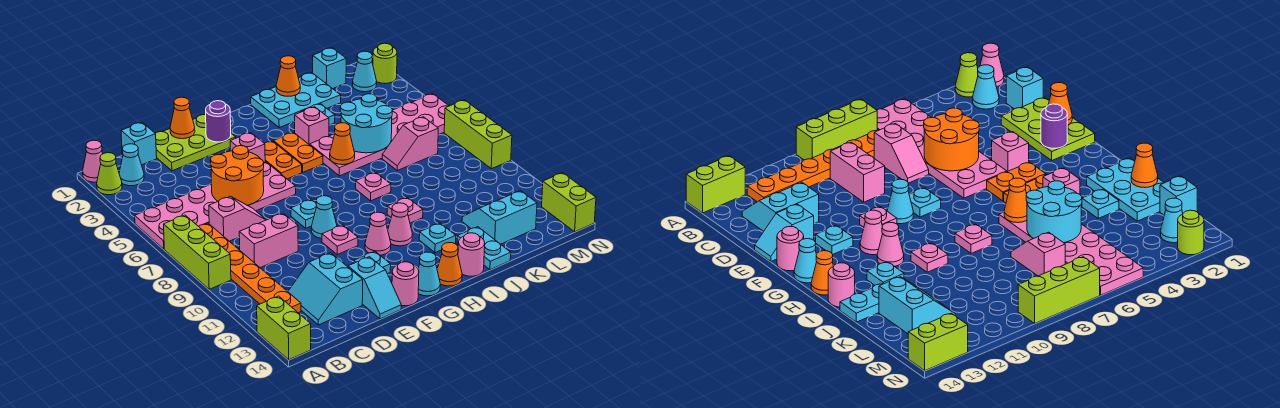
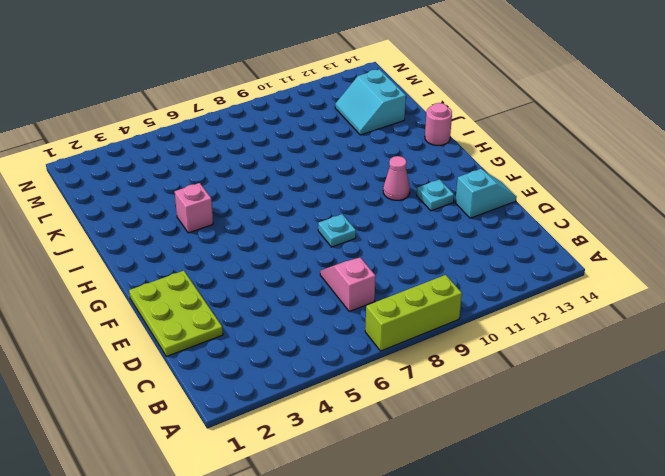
none -> pink 1x1 cone [83,140,103,182]
none -> lime 1x1 cone [97,153,122,195]
none -> pink 2x6 plate [135,162,296,249]
none -> lime 1x2 brick [257,296,311,360]

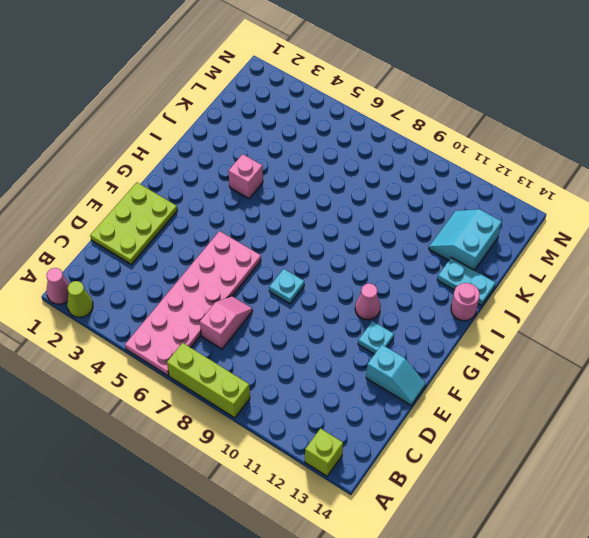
lime 1x1 brick [305,429,343,476] -> lime 1x2 brick [257,296,311,360]
none -> cyan 1x1 cone [119,144,144,186]
none -> orange 1x6 plate [199,223,301,313]
none -> cyan 1x1 brick [121,122,157,165]
none -> pink 1x2 brick [239,213,298,268]

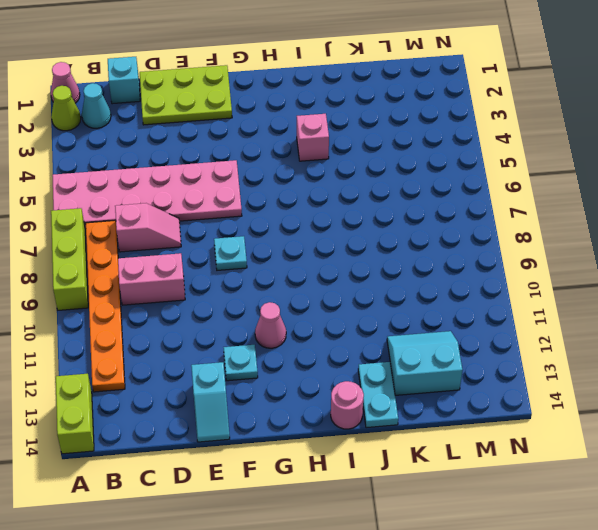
none -> cyan 2x2 slope [288,253,363,325]
none -> pink 1x1 brick [230,133,265,162]
none -> cyan 1x1 cone [311,196,337,238]
none -> pink 1x1 plate [322,225,358,254]

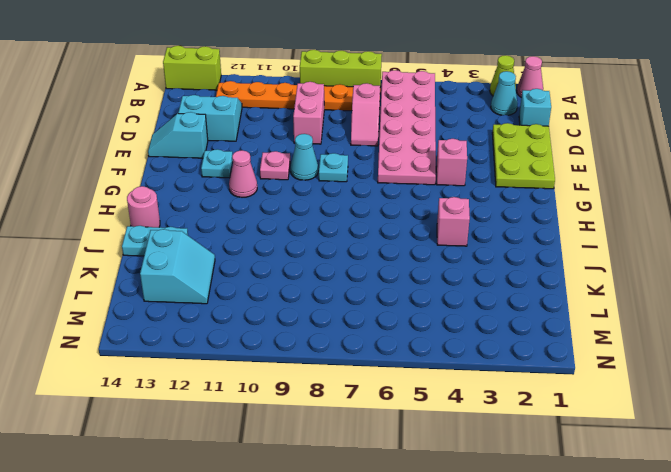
none -> pink 1x1 round brick [392,262,419,306]
none -> orange 1x2 plate [264,141,302,179]
none -> cyan 1x1 cone [418,252,440,296]
none -> orange 1x2 plate [273,132,323,172]

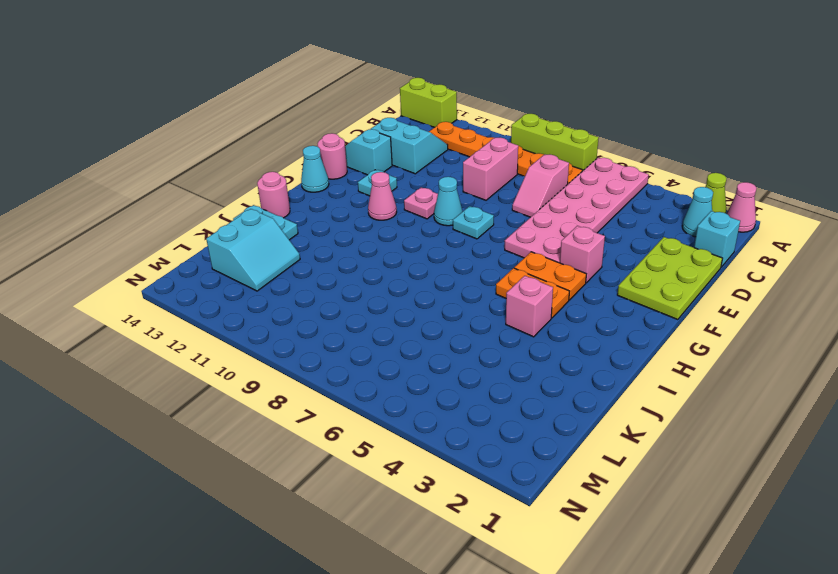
none -> pink 1x1 cone [388,203,413,246]
none -> orange 1x1 cone [437,243,462,286]
none -> cyan 2x3 plate [251,73,341,127]
none -> pink 2x6 plate [310,94,449,176]

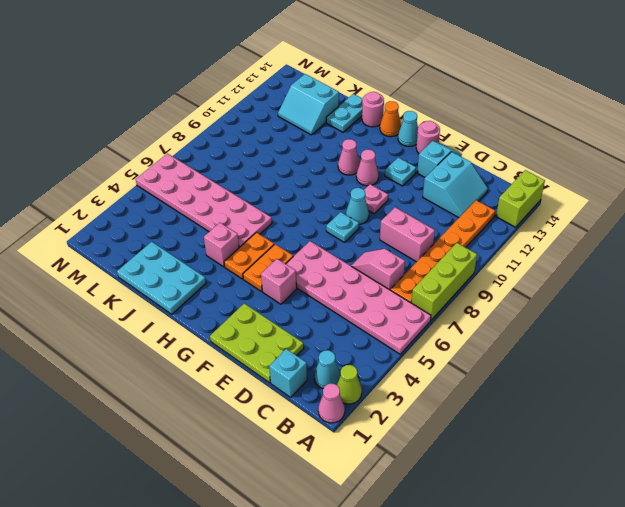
none -> pink 1x1 plate [356,172,391,201]
none -> pink 1x1 plate [387,197,423,223]
none -> cyan 1x1 plate [419,223,456,253]
none -> cyan 1x1 plate [301,104,335,125]

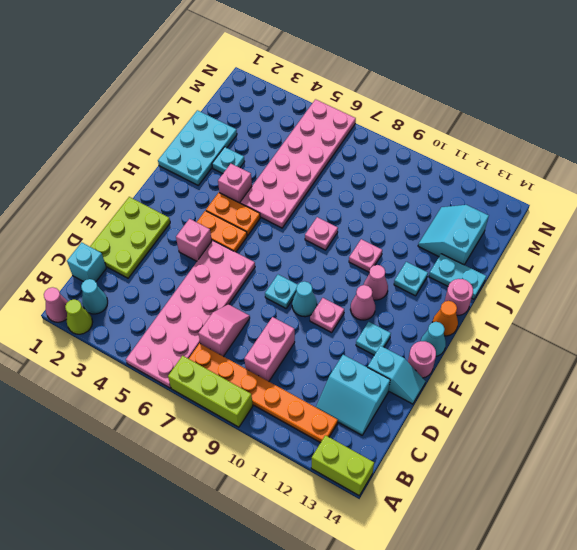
none -> pink 1x2 slope [382,117,438,171]
none -> cyan 1x1 brick [313,48,346,89]
none -> cyan 1x1 cone [353,51,377,92]
none -> lime 1x1 round brick [373,43,397,84]

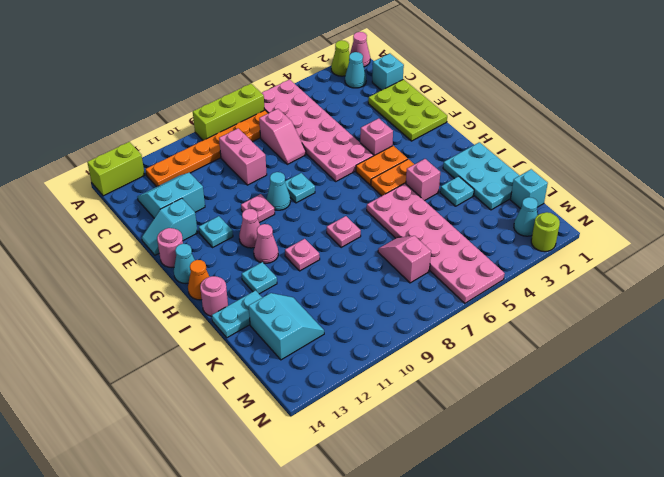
none -> lime 1x3 brick [444,100,512,169]
none -> lime 1x2 brick [542,173,596,232]
none -> orange 2x2 round brick [210,146,264,205]
none -> orange 1x1 cone [170,97,195,139]

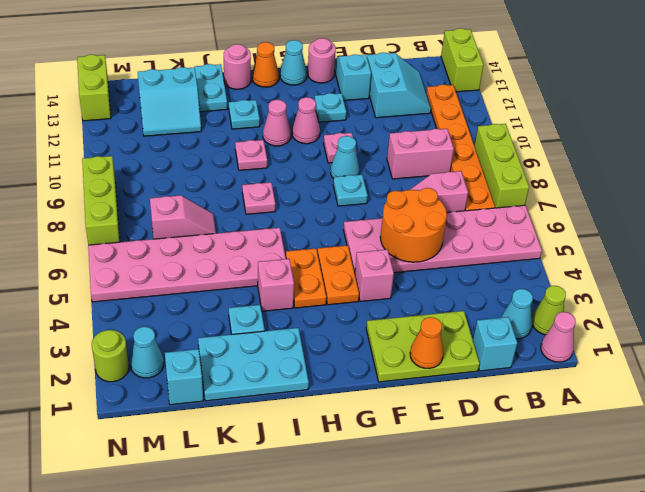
none -> purple 1x1 round brick [206,101,231,142]
none -> orange 1x1 cone [330,123,355,165]
none -> orange 1x1 cone [276,56,300,96]
none -> cyan 2x2 round brick [340,94,392,153]

